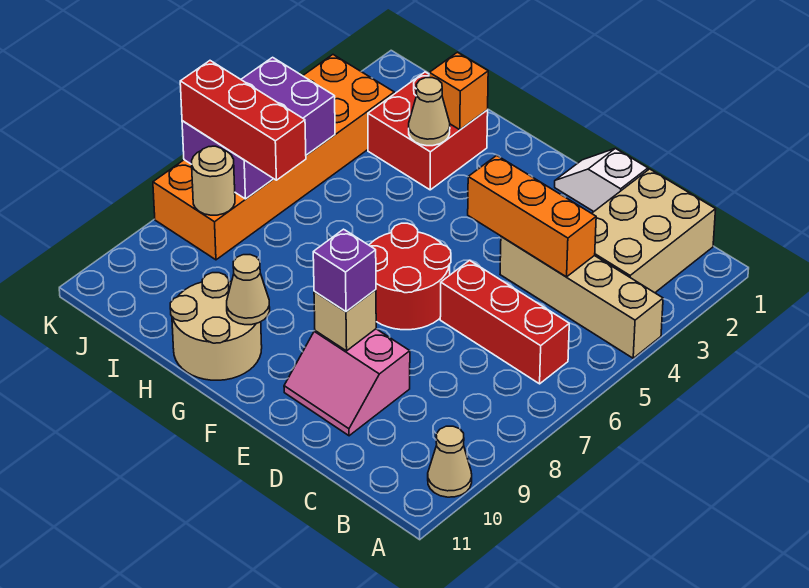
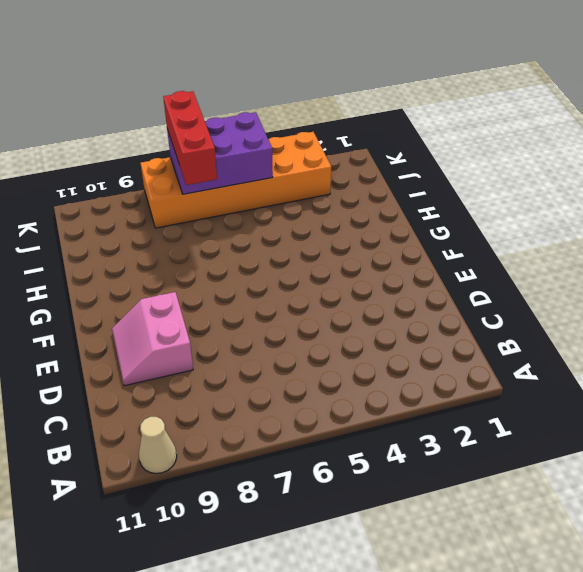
none -> tan 1x4 brick [500,237,663,358]
none -> tan 2x3 brick [592,169,716,293]
none -> red 1x3 brick [440,260,569,384]

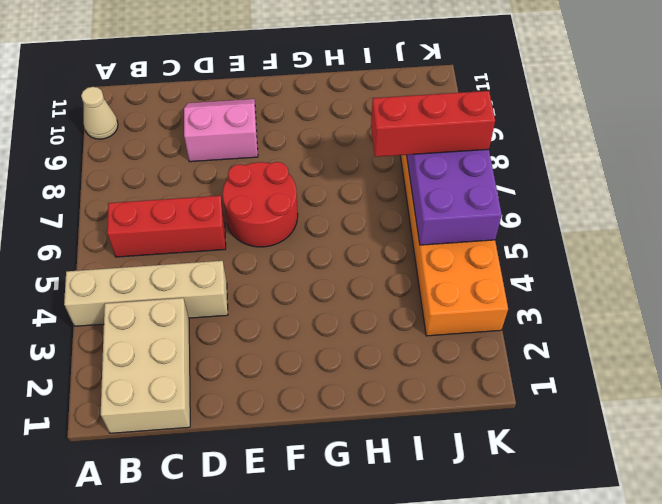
none -> white 1x2 slope [555,148,648,211]
none -> tan 2x2 round brick [170,273,262,380]
none -> red 2x2 brick [368,72,488,190]

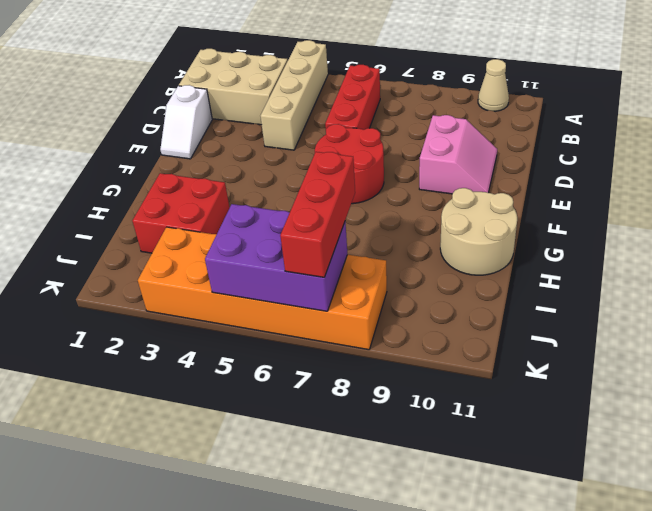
none -> orange 1x3 brick [468,155,596,277]
none -> tan 1x1 brick [314,290,376,351]
none -> tan 1x1 cone [227,255,270,325]

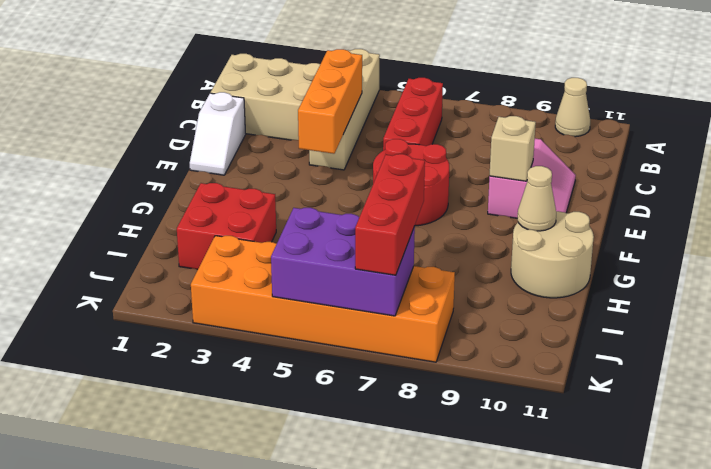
none -> orange 1x1 brick [429,52,488,130]
none -> tan 1x1 cone [409,78,450,146]
none -> tan 1x1 round brick [192,146,235,215]

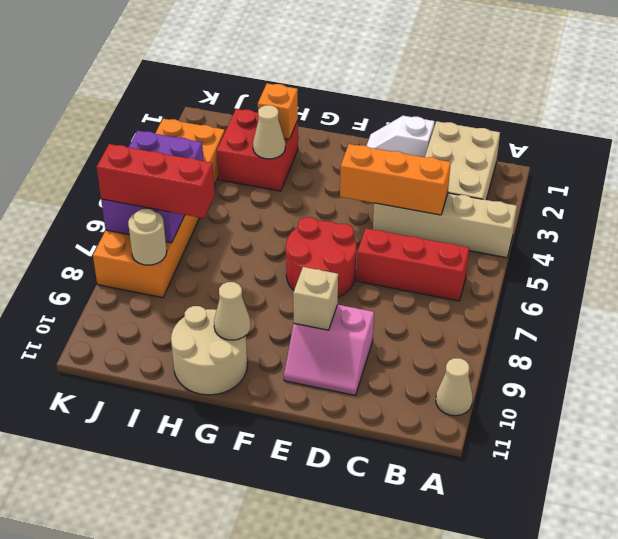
none -> purple 1x1 brick [313,229,376,312]

